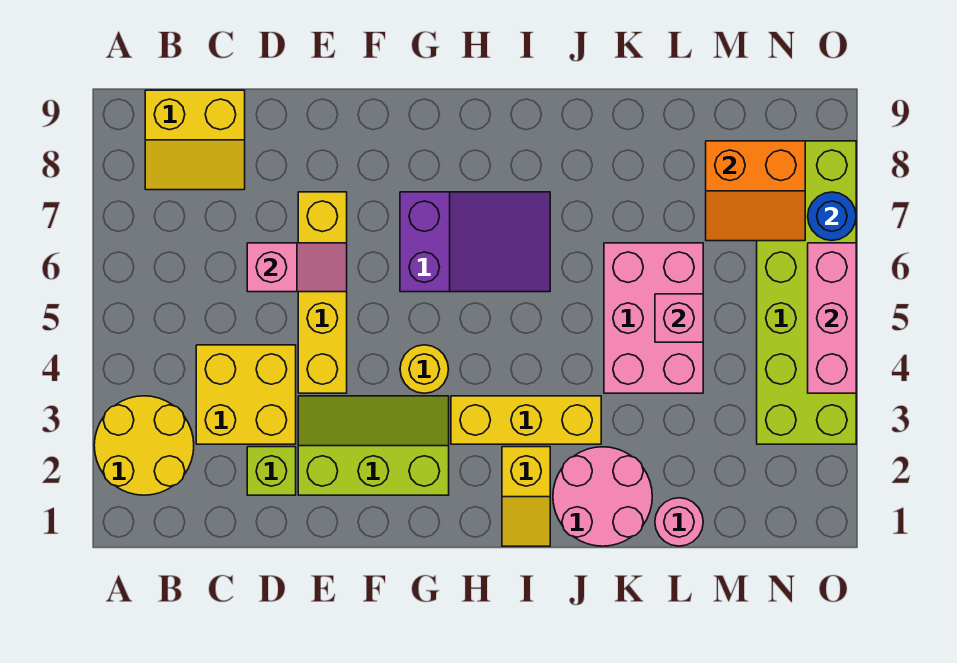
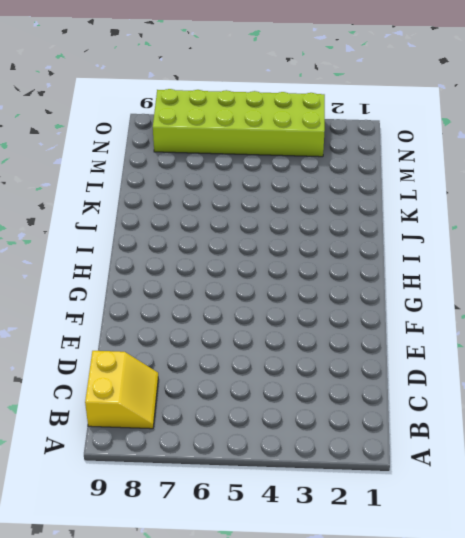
none -> yellow 2x2 round brick [94,396,194,495]
none -> yellow 2x2 brick [196,345,296,444]
none -> lime 1x1 brick [247,447,296,495]

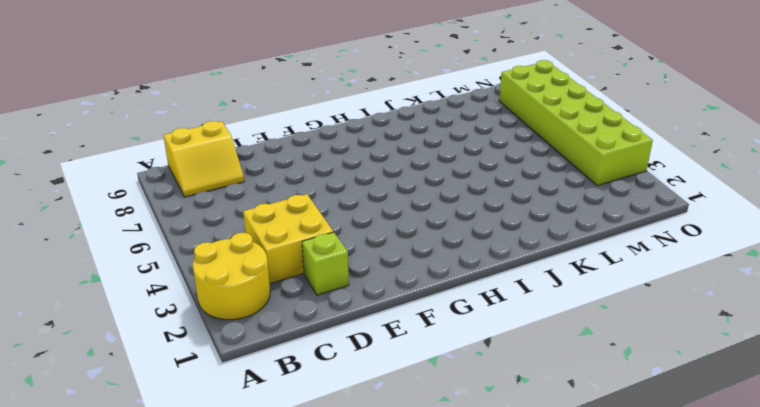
none -> lime 2x3 slope [298,396,449,495]
none -> yellow 1x4 brick [298,192,347,393]
none -> yellow 1x1 round brick [400,345,449,393]

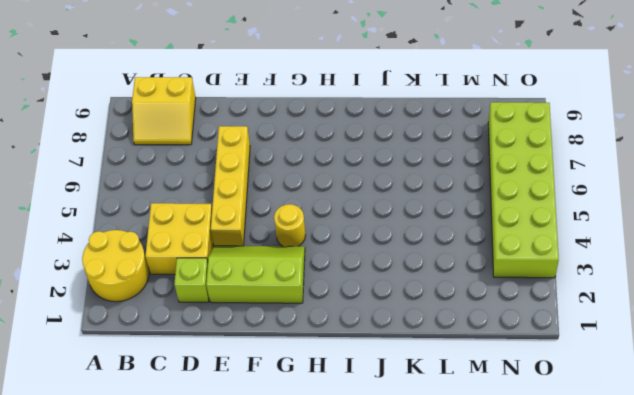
none -> purple 2x3 slope [400,192,550,292]
none -> yellow 1x3 brick [451,396,601,444]
none -> yellow 1x2 slope [502,447,550,546]

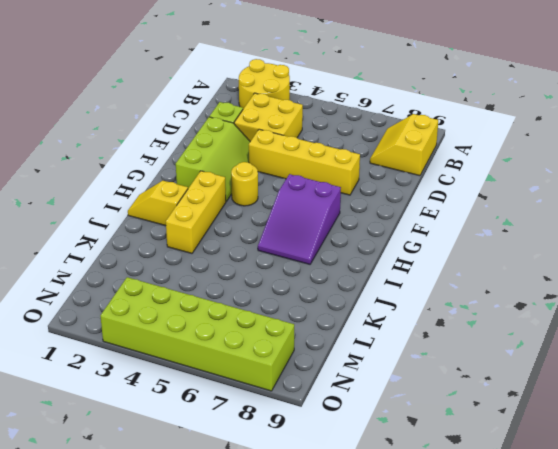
none -> pink 2x2 round brick [553,447,652,546]
none -> pink 2x3 brick [604,243,703,393]
none -> pink 1x1 round brick [655,498,703,546]

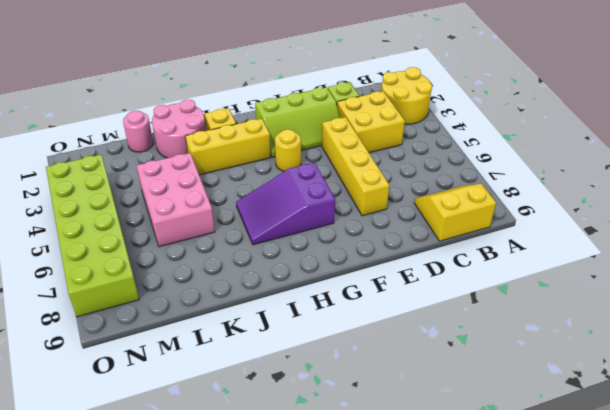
none -> pink 1x2 slope [247,243,347,292]
none -> pink 1x1 brick [655,294,703,342]
none -> orange 2x2 slope [706,141,805,241]

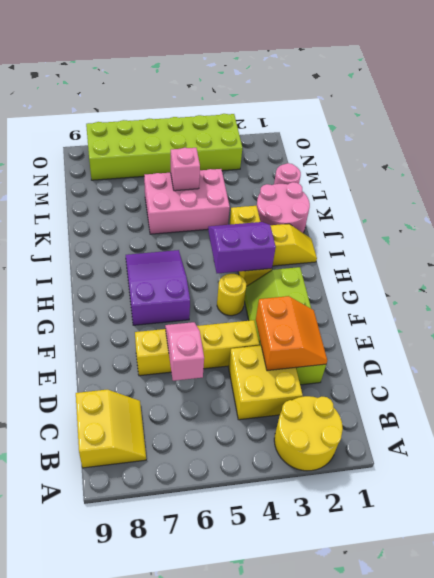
orange 2x2 slope [256,296,327,371] -> orange 2x2 slope moved to [706,141,805,241]
purple 2x2 slope [208,222,276,273] -> none
none -> pink 1x3 brick [808,243,856,393]
none -> blue 1x1 round brick [808,192,856,241]

